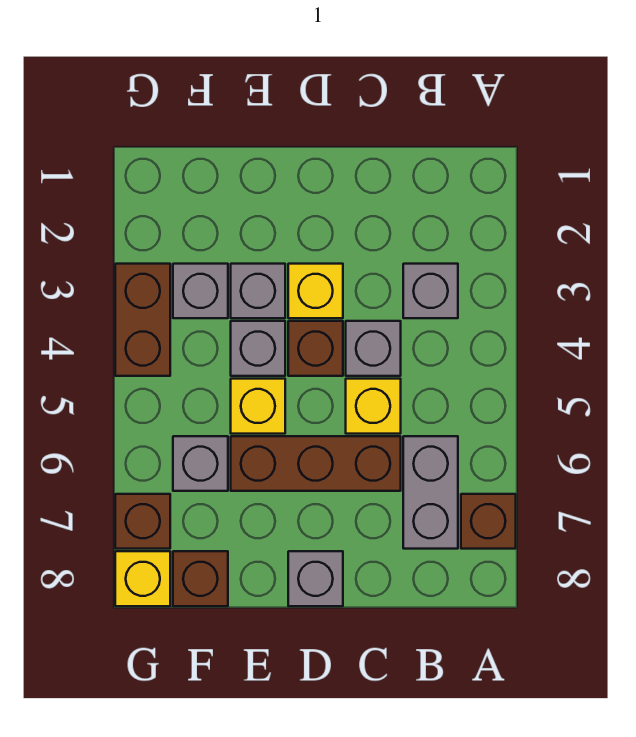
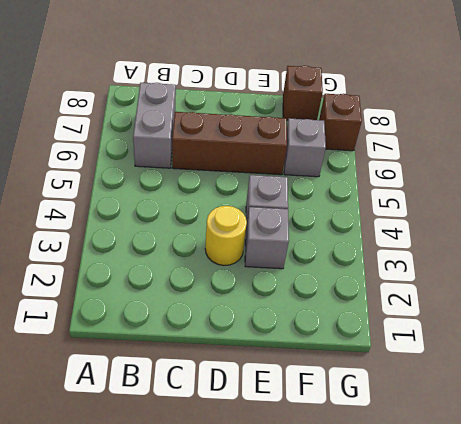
yellow 1x1 round brick [205,206,247,265] -> yellow 1x1 brick [288,264,343,318]
none -> brown 1x1 brick [461,494,516,549]
none -> grey 1x1 brick [403,264,458,318]
none -> grey 1x1 brick [346,321,401,376]

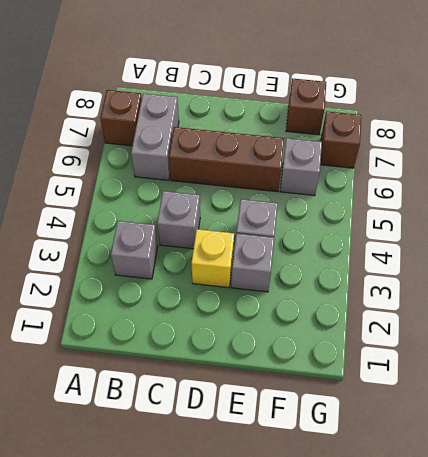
none -> yellow 1x1 brick [346,379,401,434]
none -> brown 1x1 brick [288,321,343,376]
none -> grey 1x1 brick [288,551,343,606]

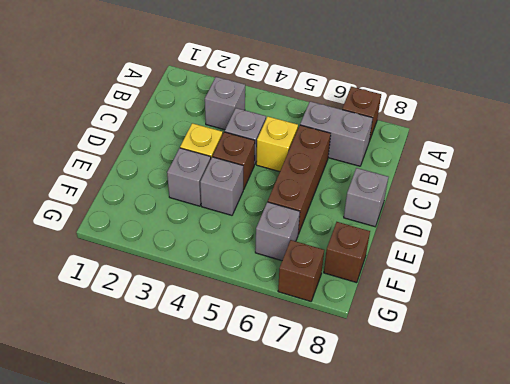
none -> yellow 1x1 brick [231,379,285,434]
none -> grey 1x1 brick [173,264,228,318]
none -> brown 1x2 brick [115,264,170,376]

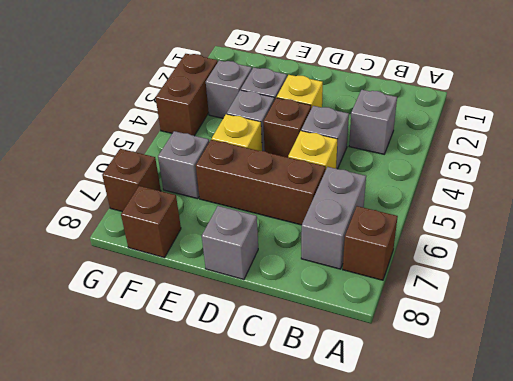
none -> yellow 1x1 brick [115,551,170,606]

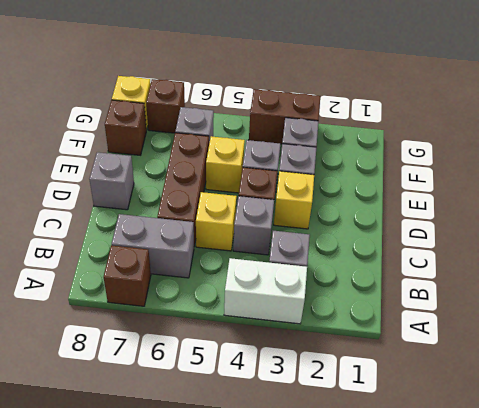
white 1x2 brick [224,258,307,324] -> none

